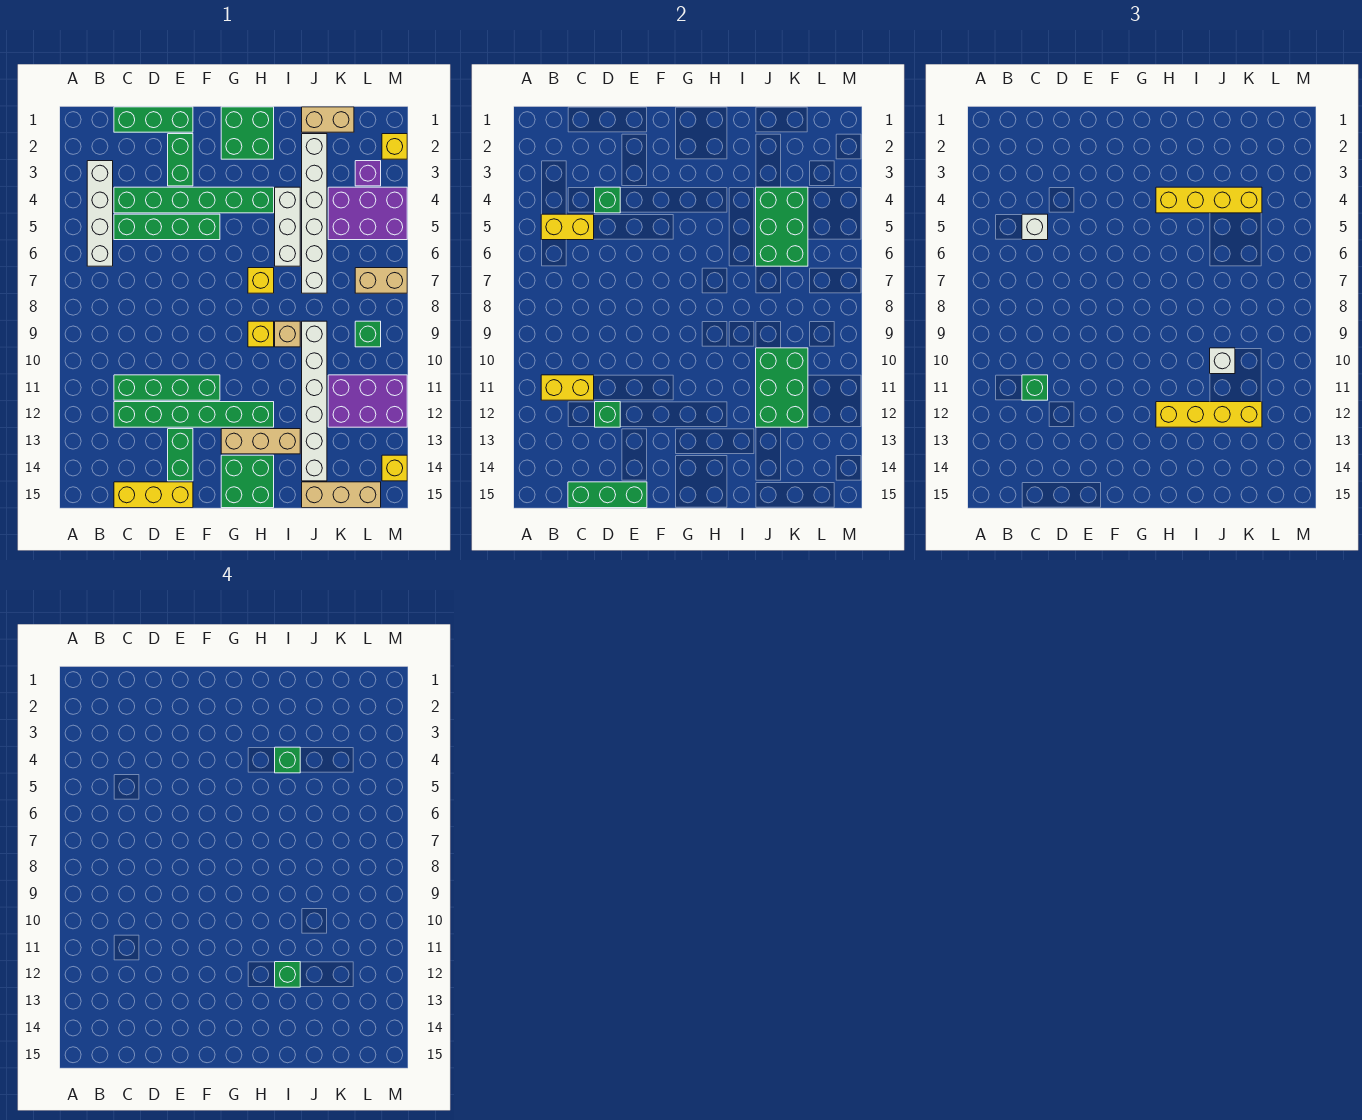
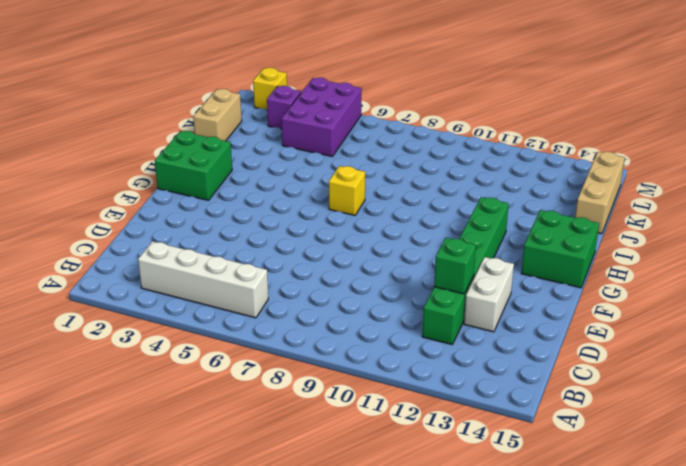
white 1x2 brick [464,257,514,332] -> green 1x2 brick [168,429,193,481]
none -> green 1x3 brick [114,107,193,132]
none -> green 1x6 brick [114,187,274,213]
none -> green 1x4 brick [114,214,220,240]
none -> green 1x4 brick [114,375,220,400]

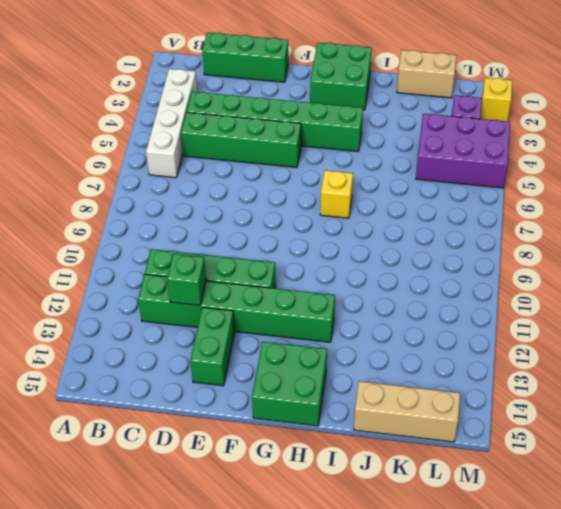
none -> yellow 1x3 brick [114,482,193,508]
none -> green 1x2 brick [168,134,193,186]
none -> tan 1x3 brick [221,429,300,454]
none -> yellow 1x1 brick [248,321,274,347]

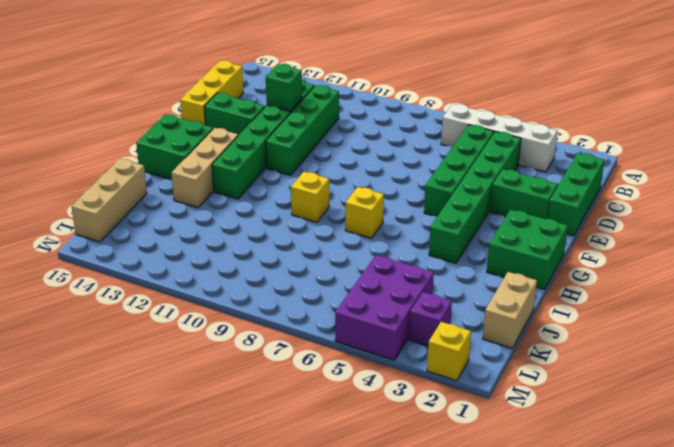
none -> white 1x3 brick [275,187,300,266]
none -> tan 1x1 brick [275,321,300,347]
none -> white 1x6 brick [302,134,327,293]
none -> white 1x6 brick [302,321,327,481]

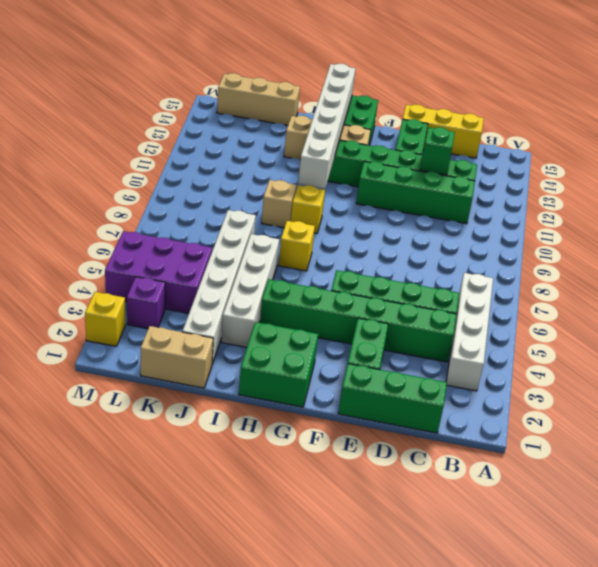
white 1x6 brick [298,64,355,189] -> white 1x6 brick moved to [302,321,327,481]
white 1x4 brick [222,234,279,347] -> white 1x3 brick [275,187,300,266]
none -> purple 2x3 brick [328,375,407,427]
none -> tan 1x2 brick [355,268,407,293]
none -> green 1x1 brick [355,321,381,347]
none -> yellow 1x1 brick [382,455,407,481]

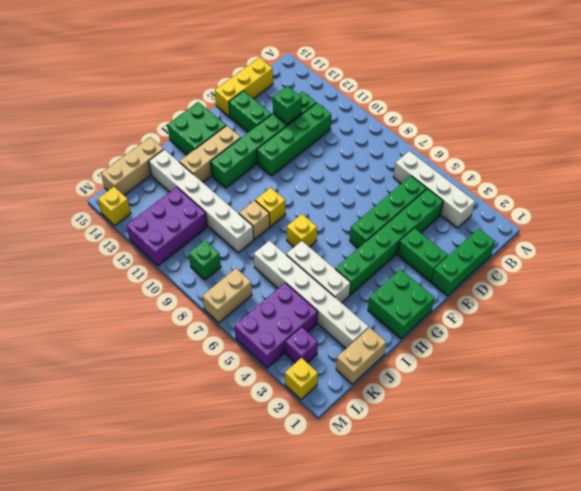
none -> yellow 1x2 brick [541,214,594,240]
none -> yellow 1x2 brick [541,375,594,400]
none -> green 1x3 brick [568,482,647,508]
none -> green 1x1 brick [595,187,620,213]

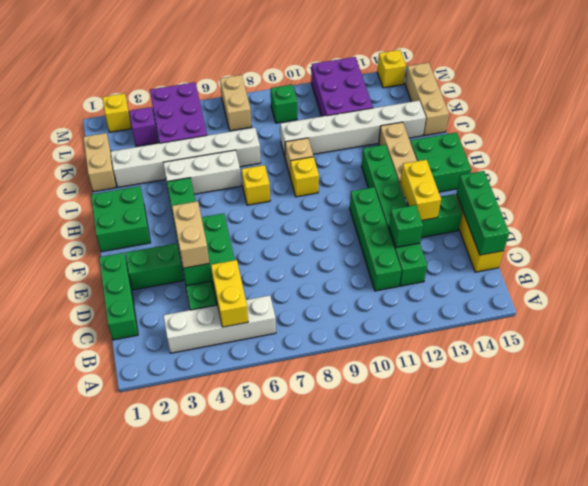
tan 1x2 brick [172,201,209,268] -> none
yellow 1x2 brick [400,160,441,220] -> yellow 1x2 brick moved to [541,375,594,400]
none -> green 2x3 brick [756,187,808,266]
none -> green 2x3 brick [756,348,808,427]
none -> white 1x1 brick [1022,214,1048,240]
none -> green 1x1 brick [1022,375,1048,400]

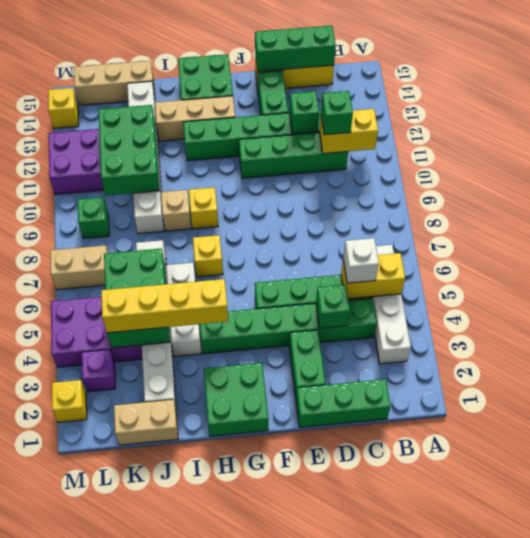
none -> yellow 1x4 brick [1156,402,1262,427]
none -> white 1x1 brick [1210,348,1235,374]
none -> green 1x1 brick [275,747,300,773]
none -> green 1x1 brick [275,962,300,987]

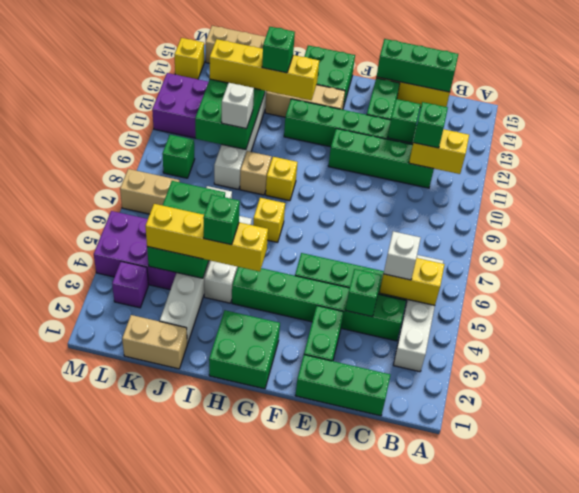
none -> yellow 1x1 brick [382,134,407,159]

